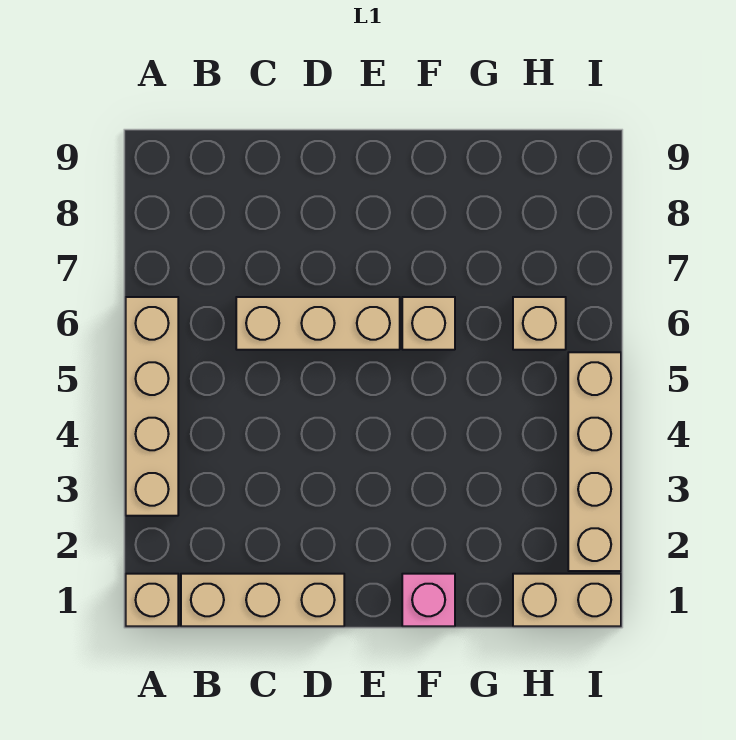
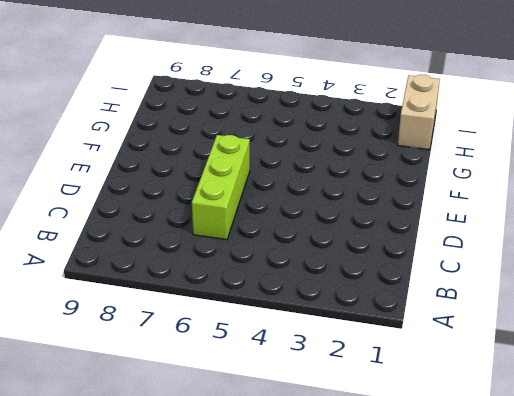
lime 1x3 brick [192,135,250,240] -> tan 1x3 brick [236,297,400,350]
none -> tan 1x1 brick [126,574,178,626]
none -> tan 1x4 brick [126,297,178,516]

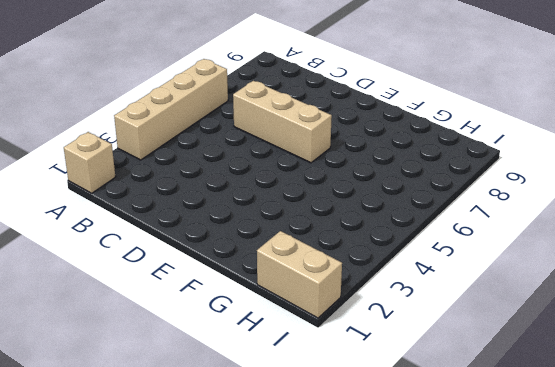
none -> tan 1x3 brick [181,574,344,626]
none -> pink 1x1 brick [402,574,455,626]

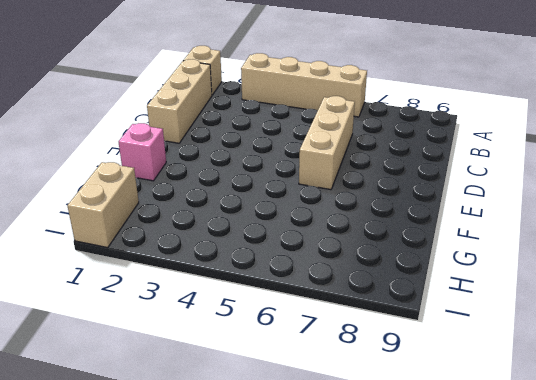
none -> tan 1x1 brick [402,297,455,350]
none -> tan 1x1 brick [513,297,566,350]

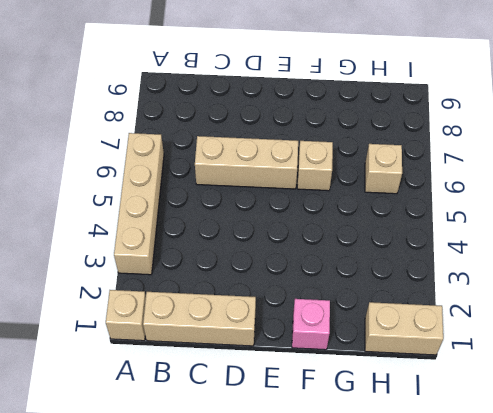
none -> tan 1x4 brick [568,352,621,571]

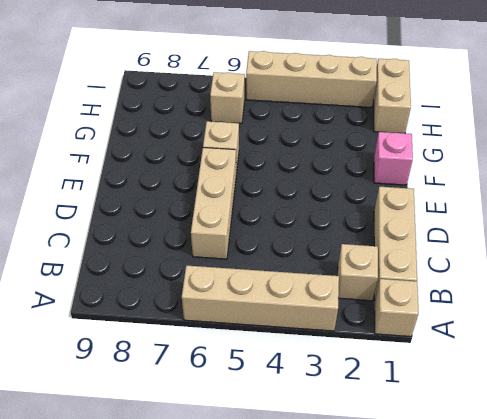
tan 1x1 brick [338,244,378,301] -> none

